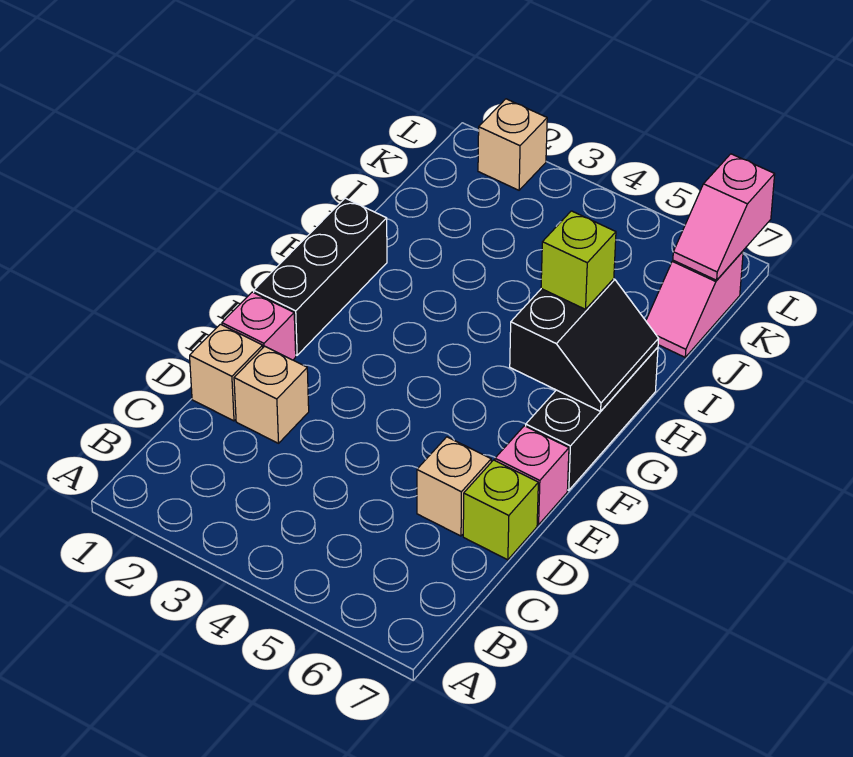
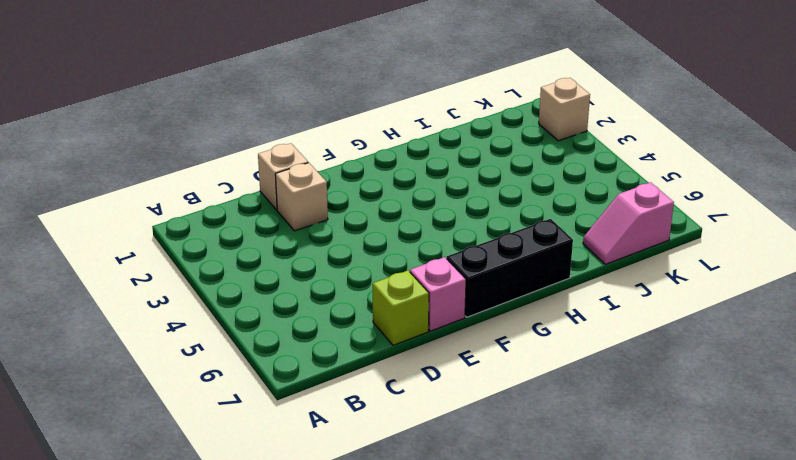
none -> tan 1x1 brick [417,437,491,536]
none -> pink 1x1 brick [222,292,296,360]
none -> black 1x3 brick [254,198,387,355]

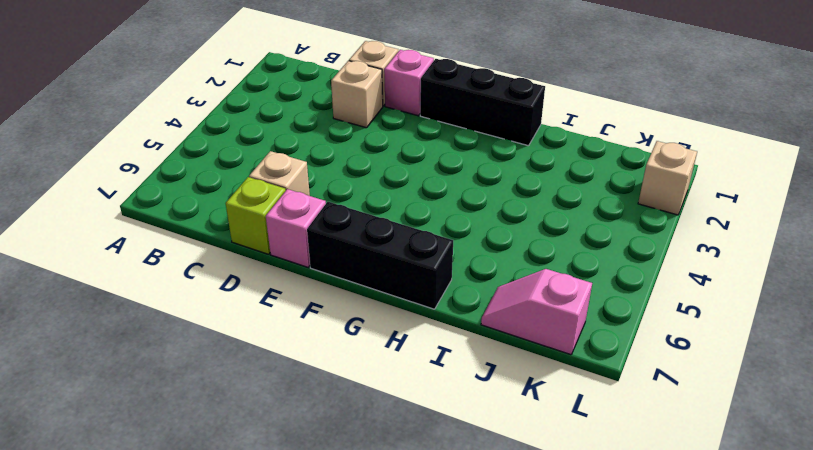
none -> black 2x2 slope [510,279,659,411]
none -> pink 1x2 slope [673,154,775,280]
none -> lime 1x1 brick [541,211,616,309]

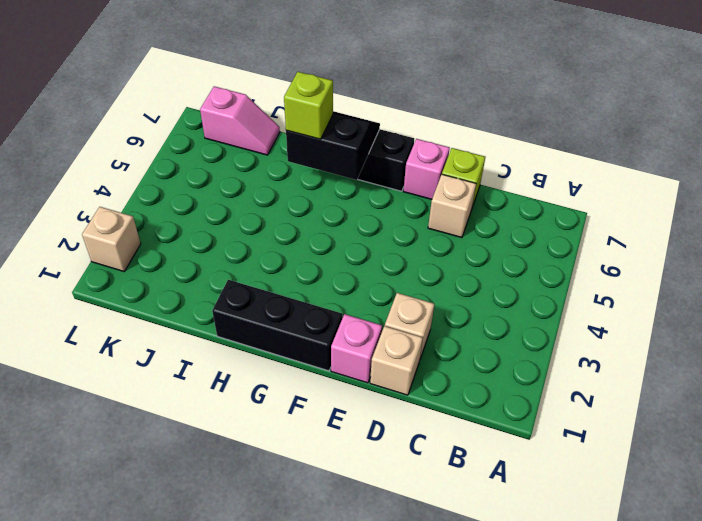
none -> pink 1x2 slope [673,154,775,280]

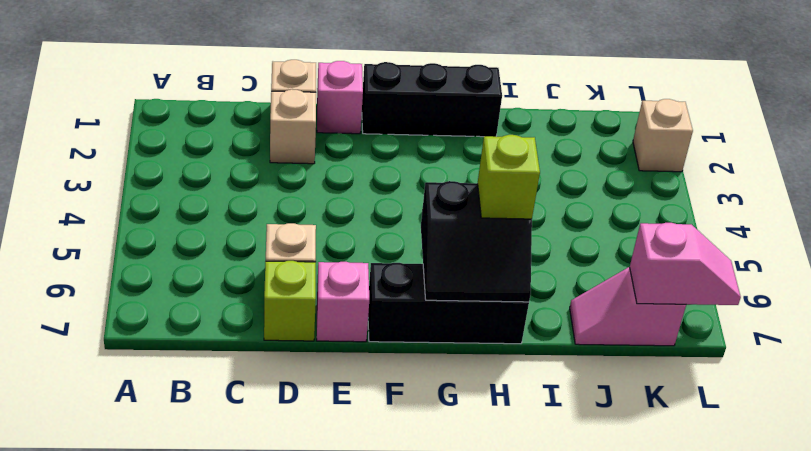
pink 1x2 slope [630,223,741,305] -> pink 1x2 slope turned to [673,154,775,280]

